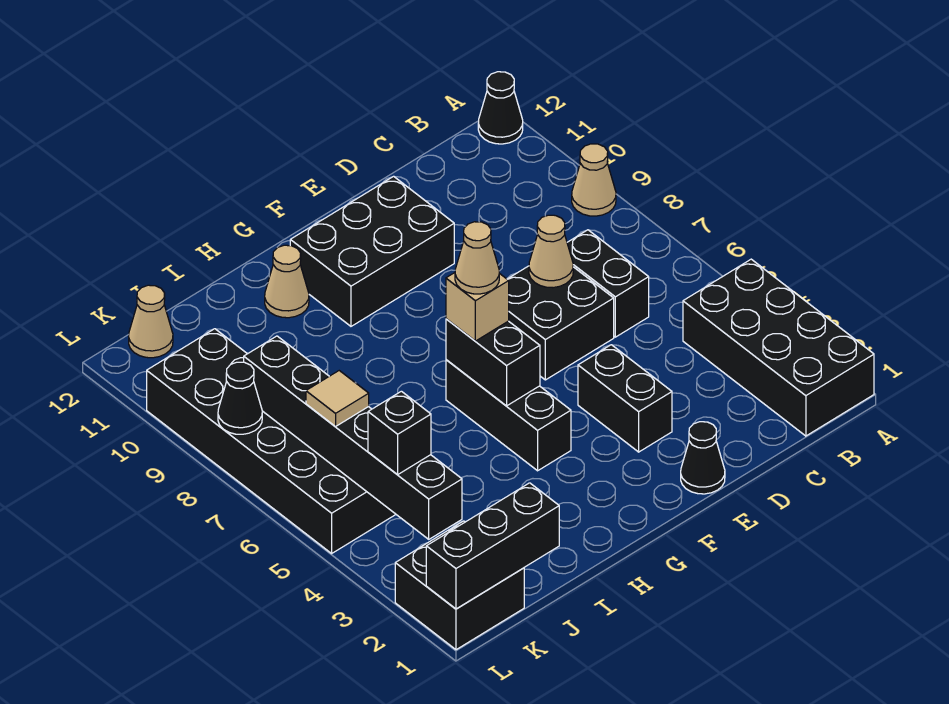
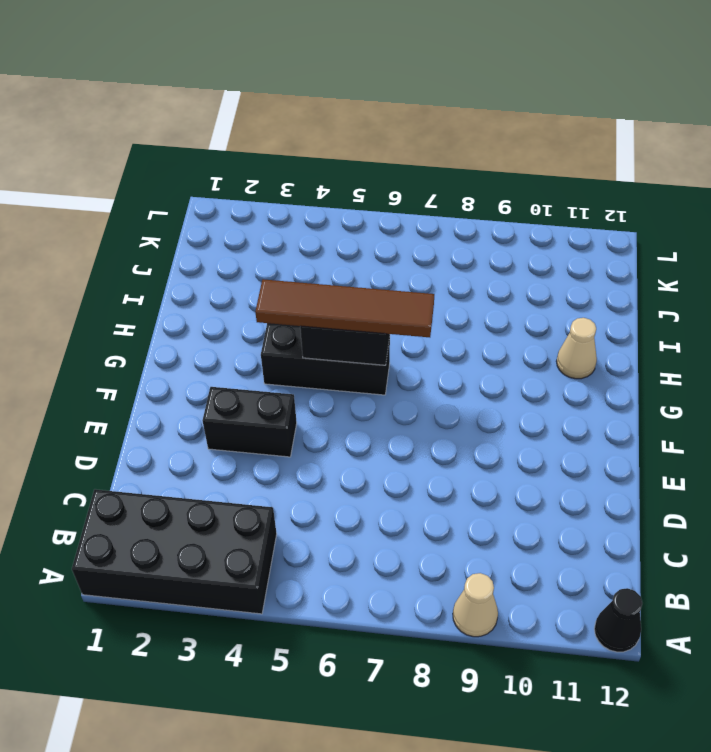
brown 1x4 tile [255,279,434,337] -> tan 1x1 brick [446,273,509,341]
none -> black 1x2 brick [567,230,649,337]
none -> black 2x2 brick [508,266,614,380]
none -> black 1x1 cone [681,422,725,494]

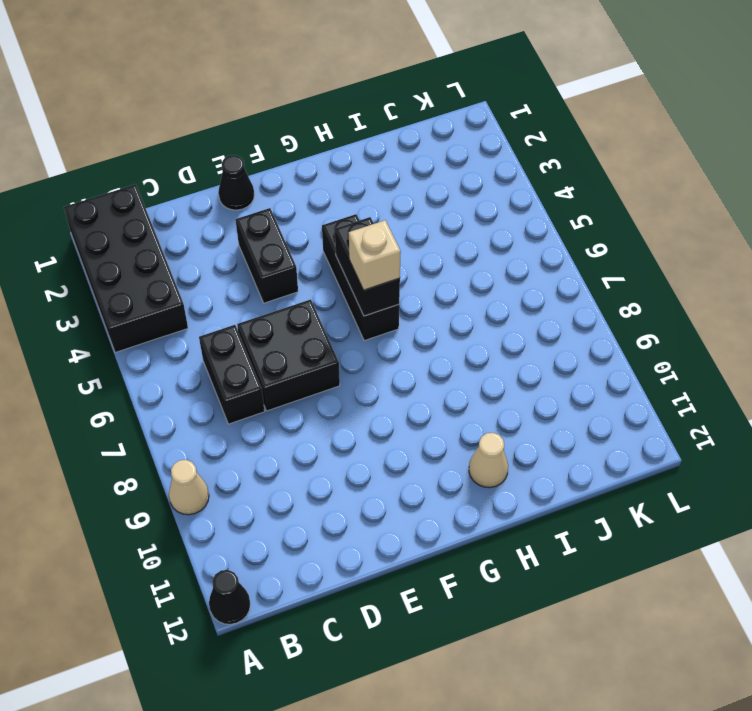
none -> black 2x3 brick [290,176,454,326]
none -> black 2x2 brick [395,521,524,650]
none -> black 2x6 brick [147,329,396,553]

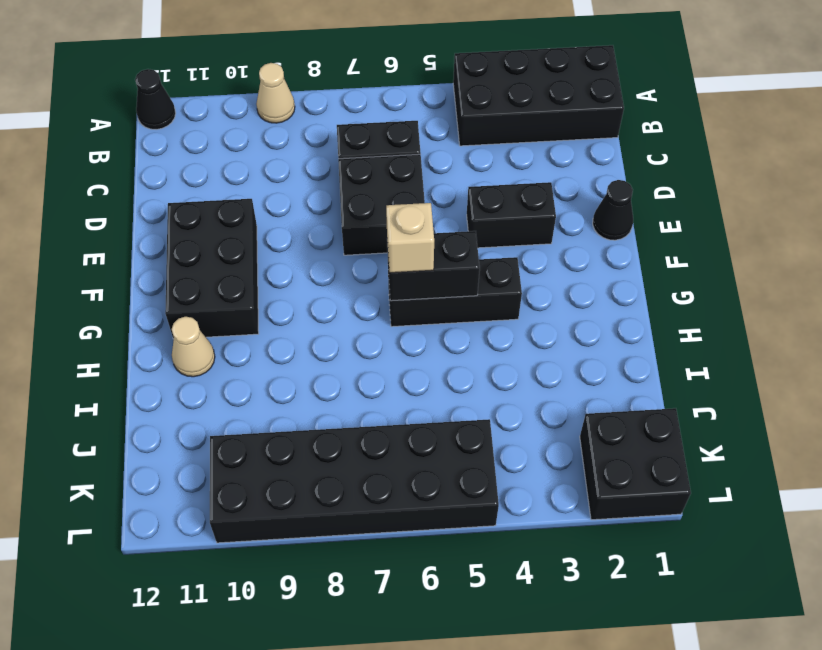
none -> tan 1x1 cone [129,285,173,358]
none -> tan 1x1 cone [529,215,573,288]
none -> black 1x3 brick [426,483,559,609]

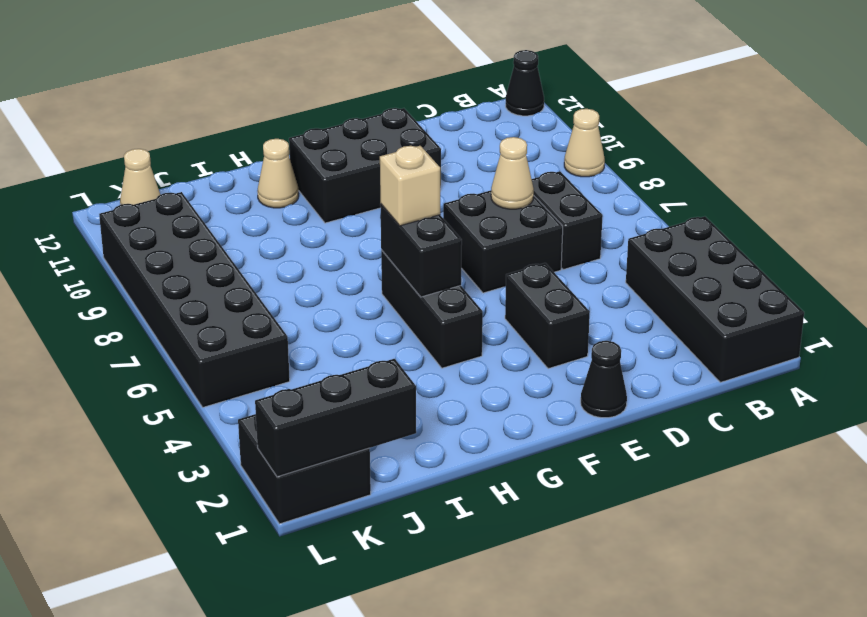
none -> black 1x6 brick [244,336,462,539]
none -> black 1x1 cone [218,362,262,434]
none -> black 1x1 brick [368,391,431,475]

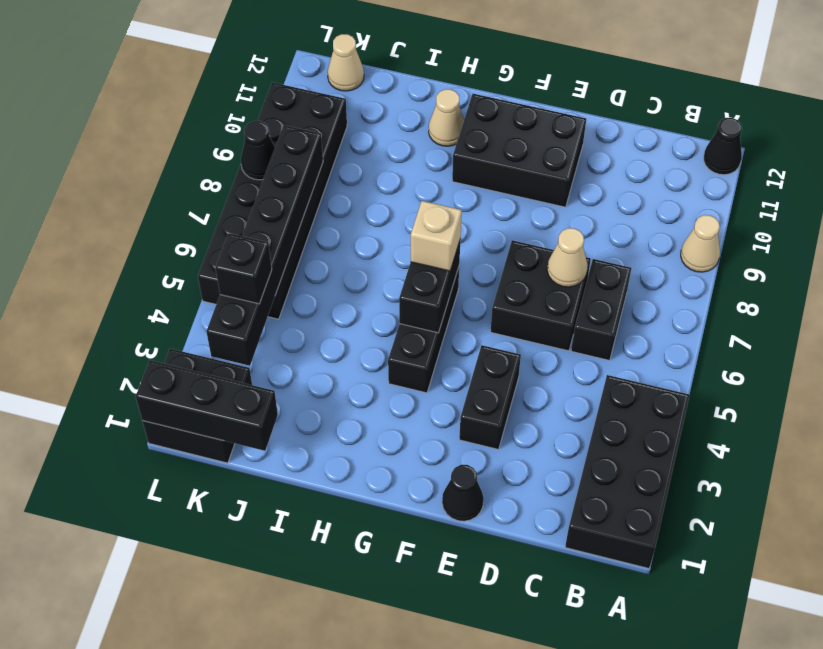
none -> tan 1x1 tile [306,371,369,426]
none -> tan 1x1 cone [455,222,499,294]

